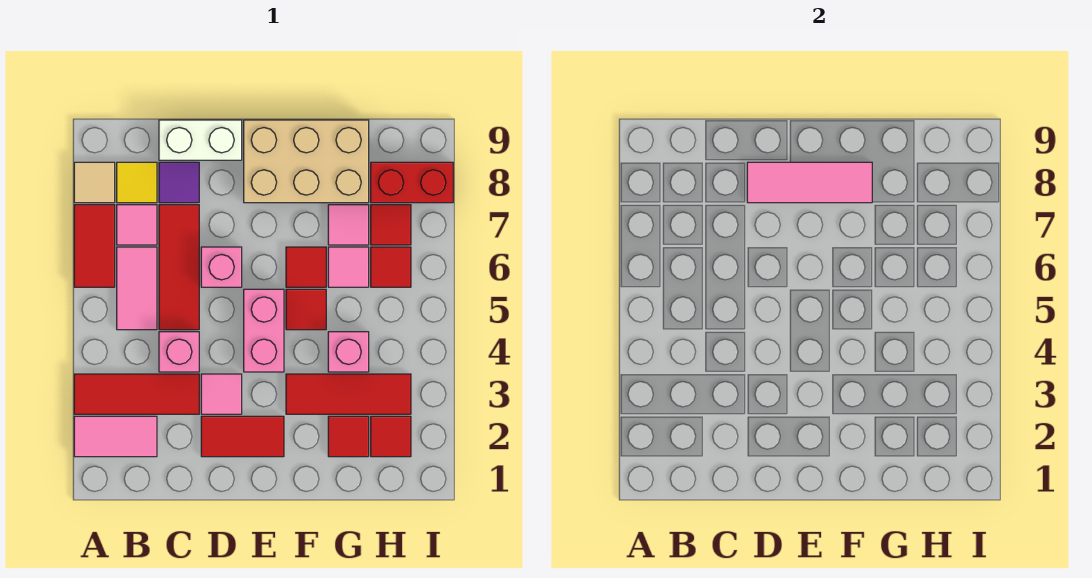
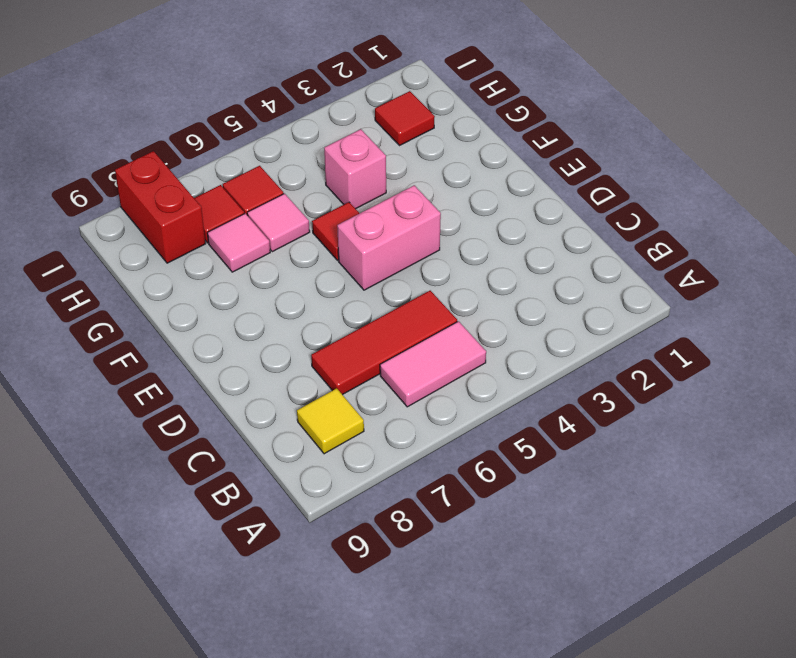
none -> pink 1x2 tile [74,416,157,457]
none -> red 1x3 tile [74,374,199,414]
none -> red 1x2 tile [74,205,115,287]

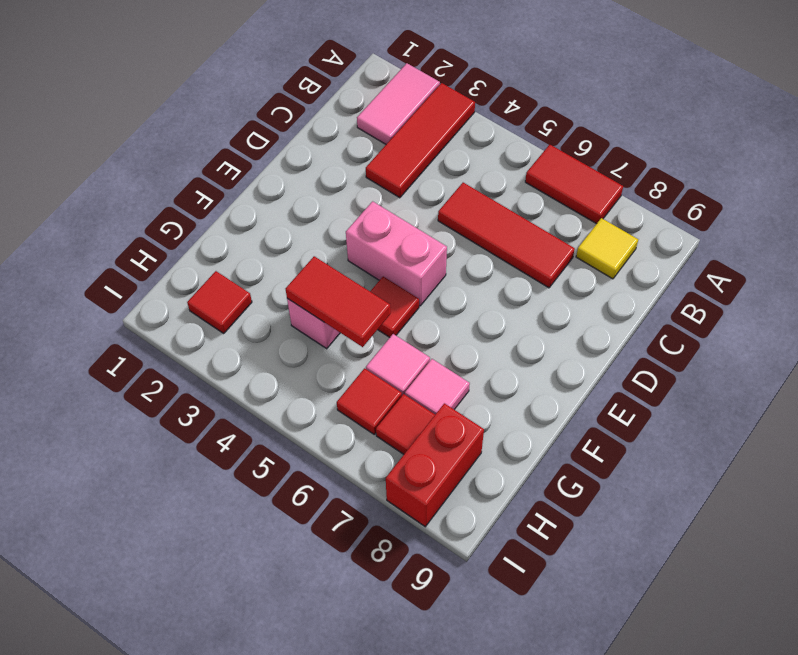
red 1x2 tile [285,256,391,347] -> red 1x2 tile turned to [201,416,284,457]
none -> tan 1x1 tile [74,162,115,203]
none -> pink 1x2 tile [117,247,157,330]
none -> pink 1x1 tile [117,205,157,245]

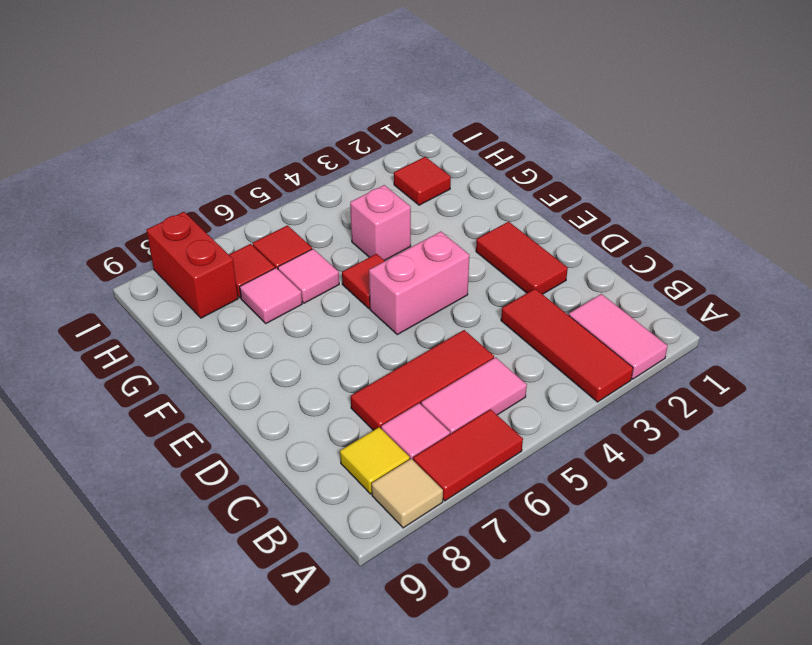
none -> pink 1x1 brick [159,332,199,372]
none -> purple 1x1 tile [159,162,199,203]
none -> white 1x2 brick [159,120,242,160]

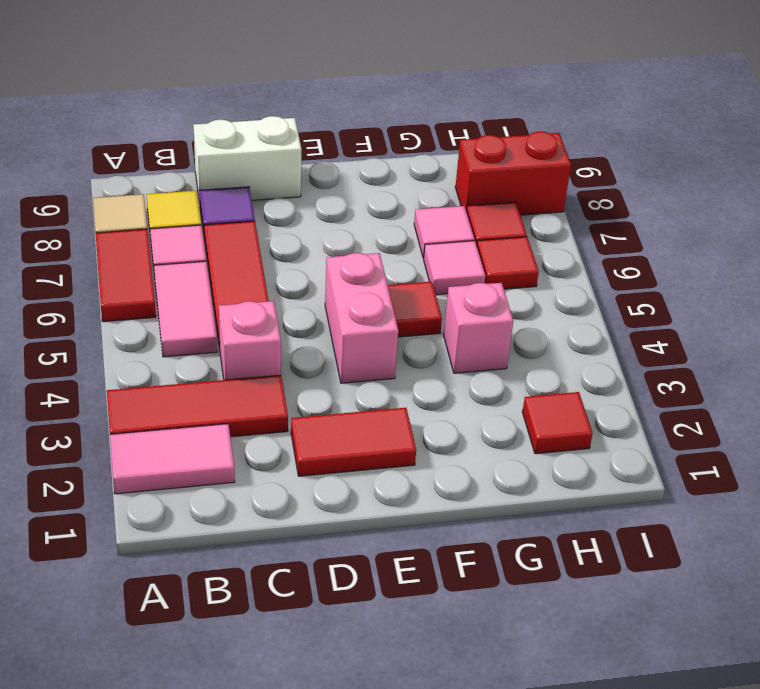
none -> pink 1x1 tile [201,374,242,414]
none -> pink 1x1 brick [201,247,242,287]
none -> tan 2x3 brick [244,120,369,203]

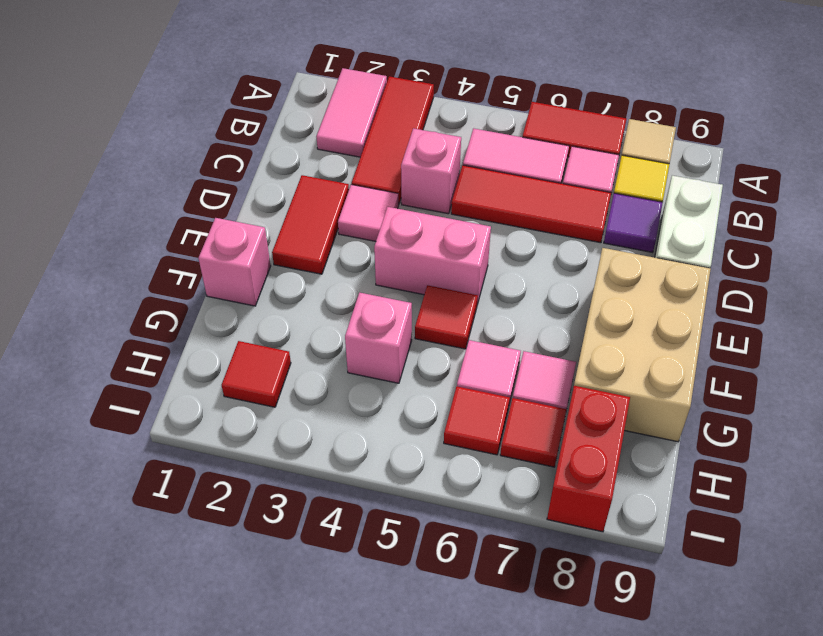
pink 1x1 brick [198,218,271,306] -> pink 1x1 brick moved to [201,247,242,287]
none -> red 1x3 tile [286,374,411,414]
none -> red 1x1 tile [286,247,326,287]
none -> red 1x1 tile [328,416,369,457]

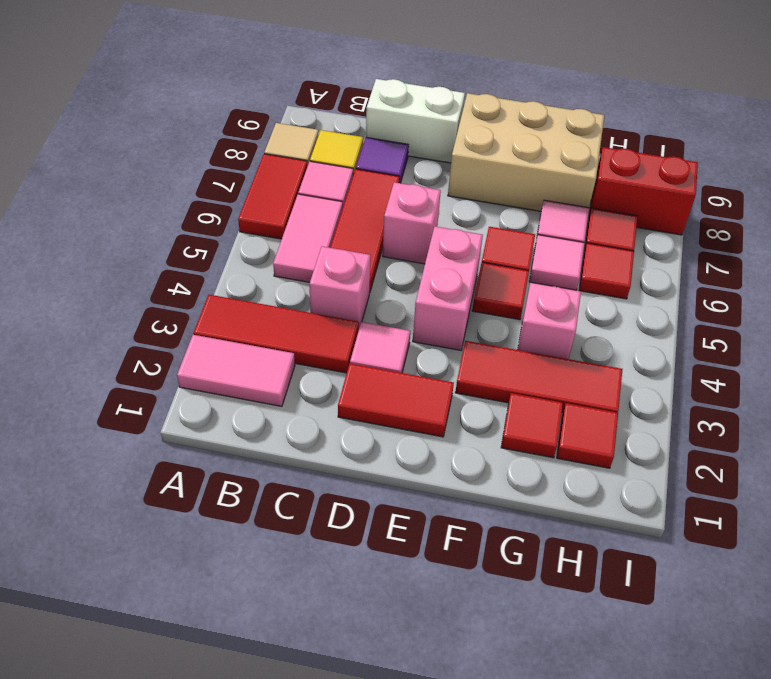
none -> pink 1x3 tile [747,162,872,203]

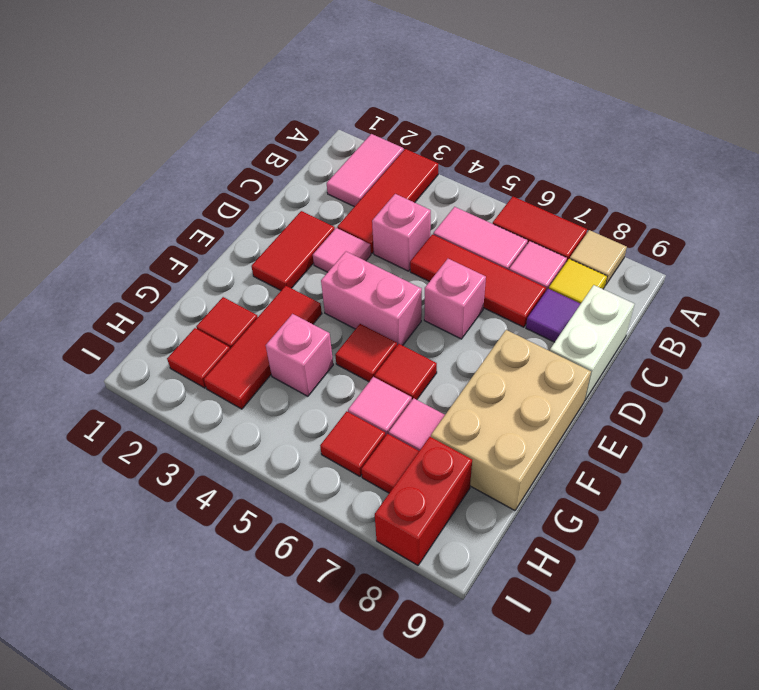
none -> pink 1x3 tile [747,162,872,203]

